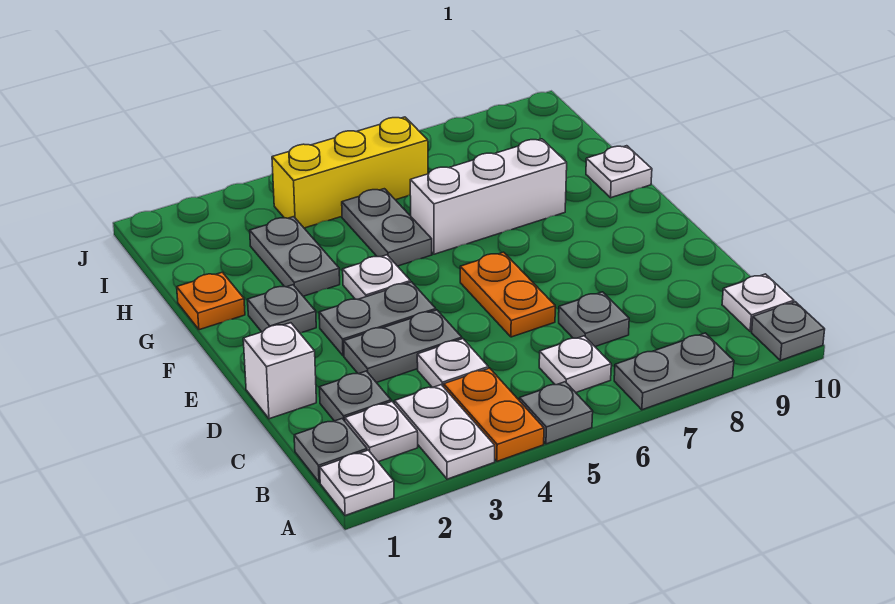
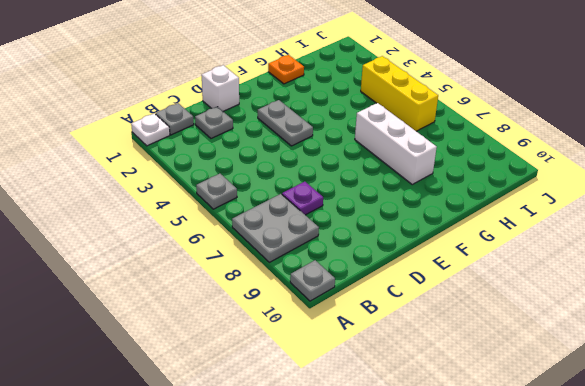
grey 2x2 plate [232,194,319,262] -> grey 1x2 plate [614,333,734,410]
purple 1x1 plate [282,182,323,215] -> grey 1x1 plate [559,292,629,347]
none -> white 1x2 plate [395,385,495,479]
none -> orange 1x2 plate [444,368,544,461]
none -> white 1x1 plate [345,402,418,462]

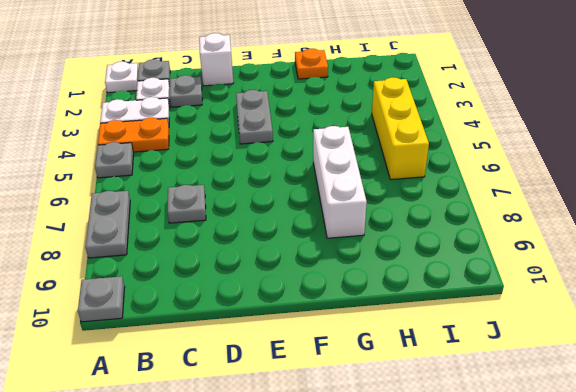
none -> white 1x1 plate [539,336,611,392]
none -> white 1x1 plate [722,274,794,332]
none -> white 1x1 plate [417,339,488,388]

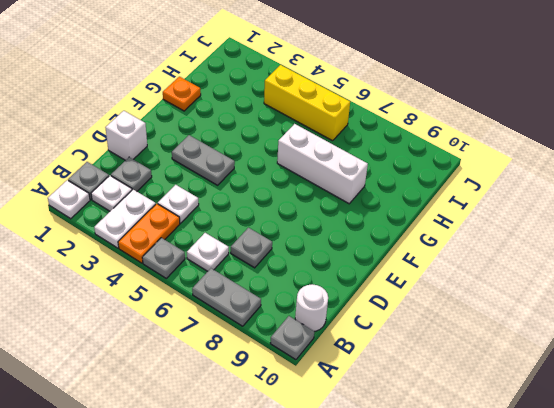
white 1x1 round brick [295,284,328,331] -> white 1x1 plate [722,274,794,332]
none -> grey 1x2 plate [344,310,462,383]
none -> orange 1x2 plate [460,252,555,337]
none -> grey 1x1 plate [248,285,316,333]

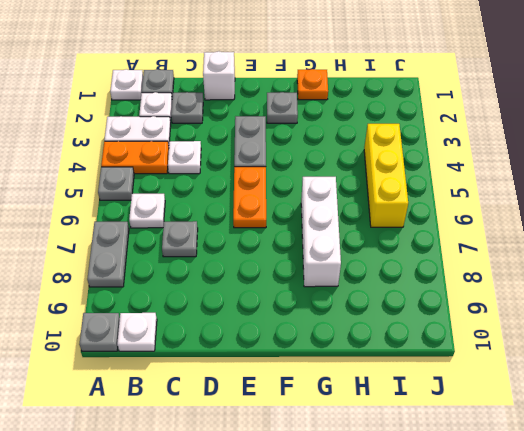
orange 1x2 plate [233,167,266,228] -> orange 1x2 plate turned to [460,252,555,337]
none -> grey 1x2 plate [344,310,462,383]
none -> white 1x1 plate [343,255,411,299]
none -> grey 1x2 plate [250,217,340,296]

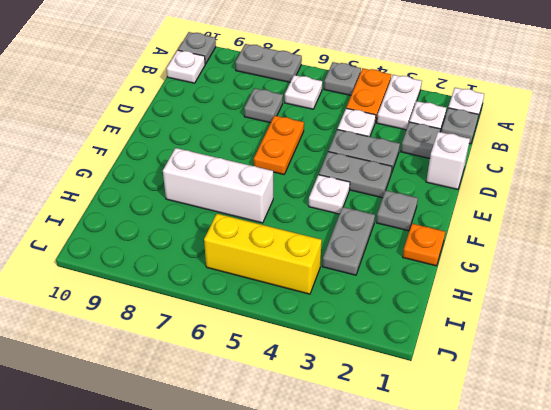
none -> grey 1x2 plate [342,189,432,266]
none -> white 1x1 plate [586,146,652,198]

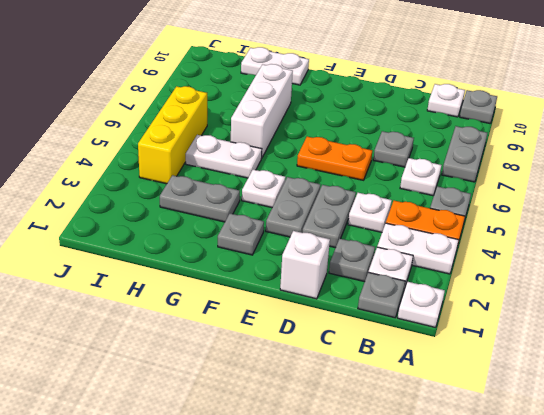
white 1x2 plate [186,135,262,178] -> grey 1x2 plate [342,189,432,266]
white 1x2 plate [241,47,309,85] -> white 1x1 plate [586,146,652,198]
none -> orange 1x1 plate [177,272,245,330]

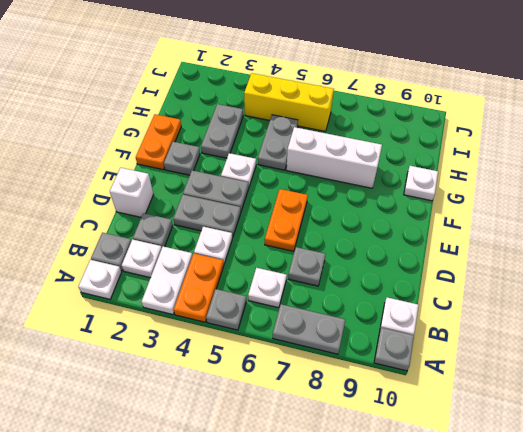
orange 1x2 plate [136,114,181,170] -> orange 1x1 plate [177,272,245,330]

